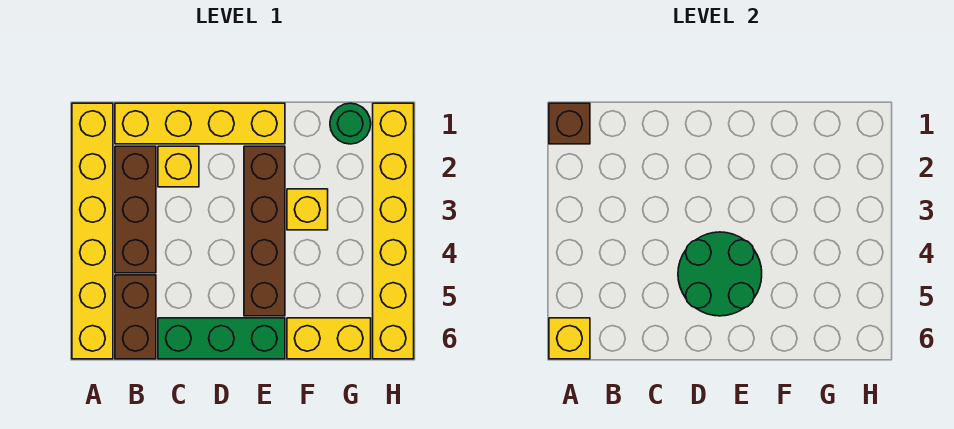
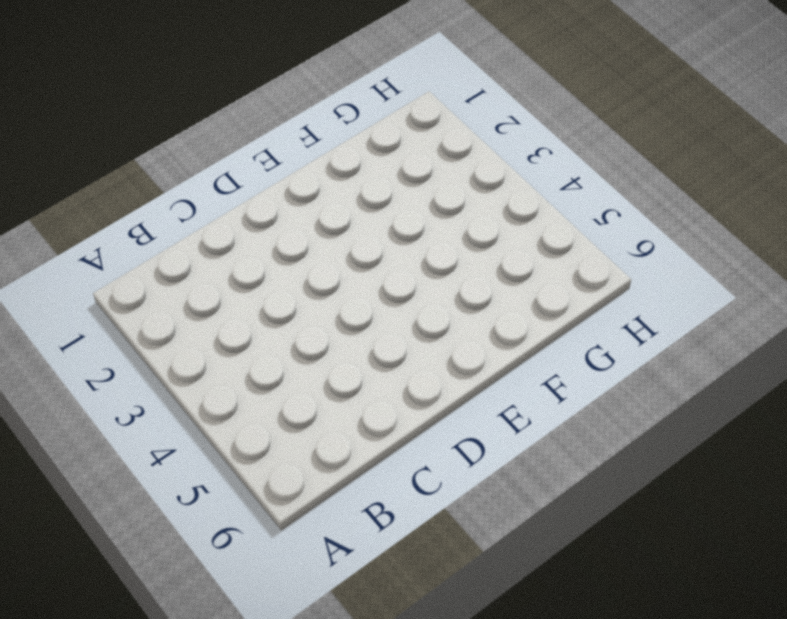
none -> yellow 1x6 brick [72,103,113,359]
none -> yellow 1x4 brick [115,103,285,144]
none -> brown 1x3 brick [115,146,156,273]

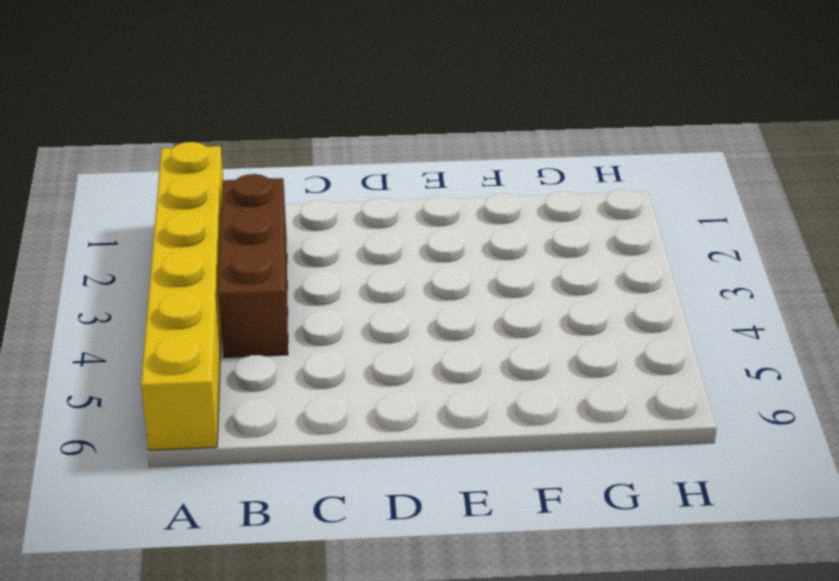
none -> yellow 1x4 brick [115,103,285,144]
none -> brown 1x2 brick [115,275,156,359]
none -> yellow 1x1 brick [158,146,199,187]

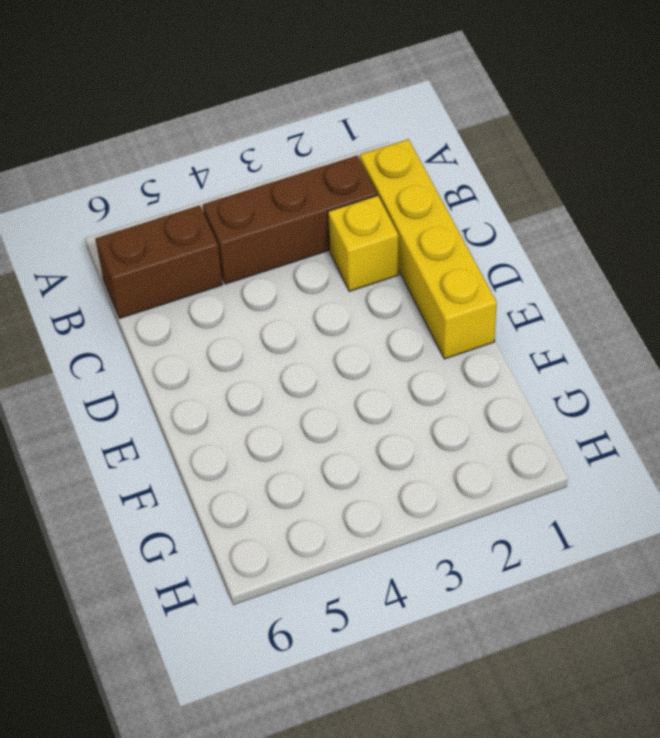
none -> yellow 1x6 brick [72,103,113,359]
none -> green 1x3 brick [158,318,285,359]
none -> brown 1x4 brick [244,146,285,316]

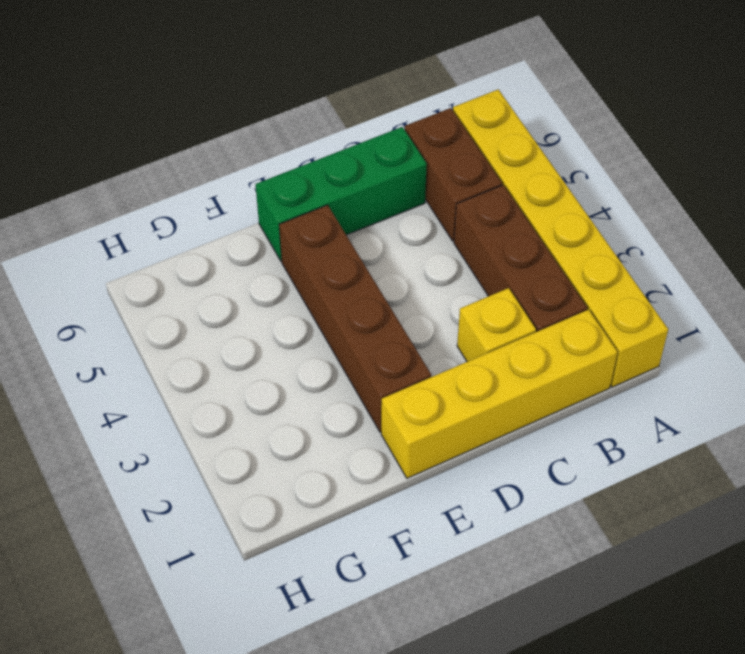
none -> yellow 1x1 brick [287,189,328,230]
none -> yellow 1x2 brick [287,318,371,359]
none -> green 1x1 round brick [330,103,371,144]

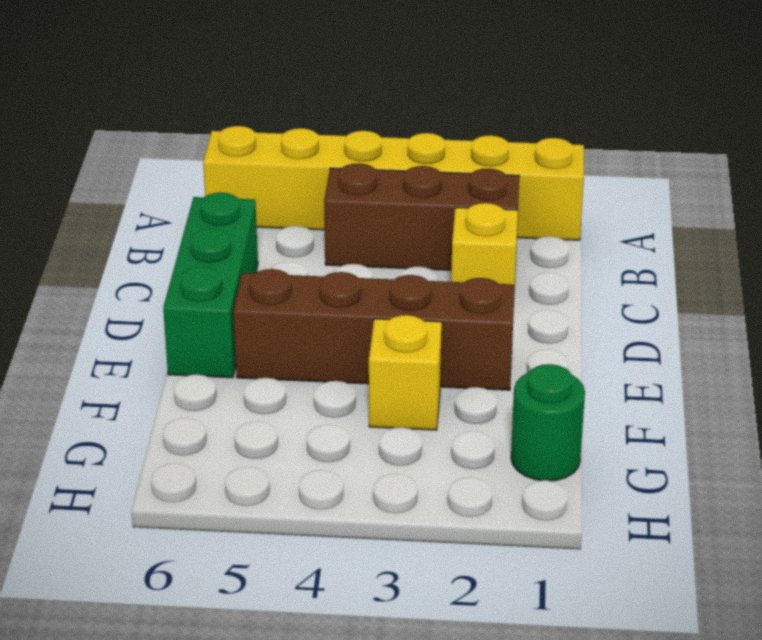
none -> yellow 1x4 brick [115,103,285,144]
none -> brown 1x2 brick [115,275,156,359]
none -> yellow 1x2 brick [287,318,371,359]

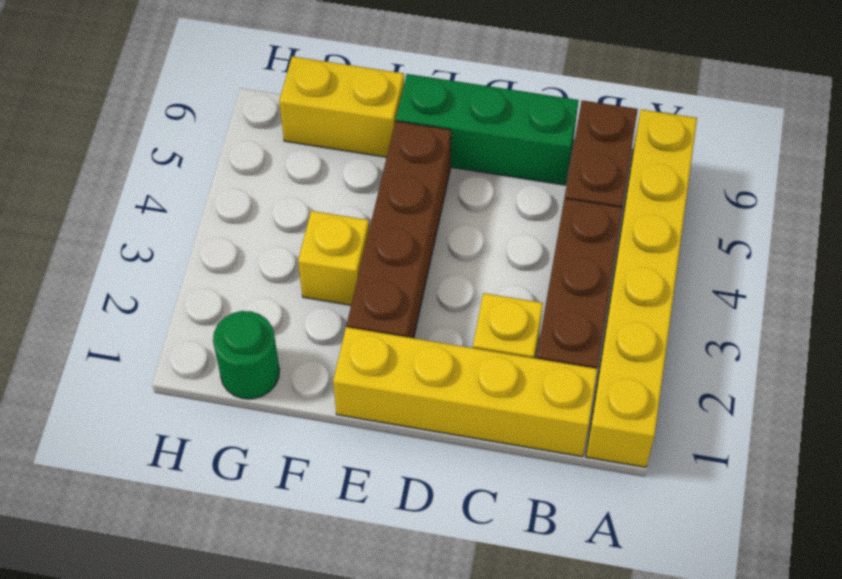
none -> yellow 1x6 brick [373,103,414,359]
none -> brown 1x1 brick [549,103,590,144]
none -> yellow 1x1 brick [549,318,590,359]

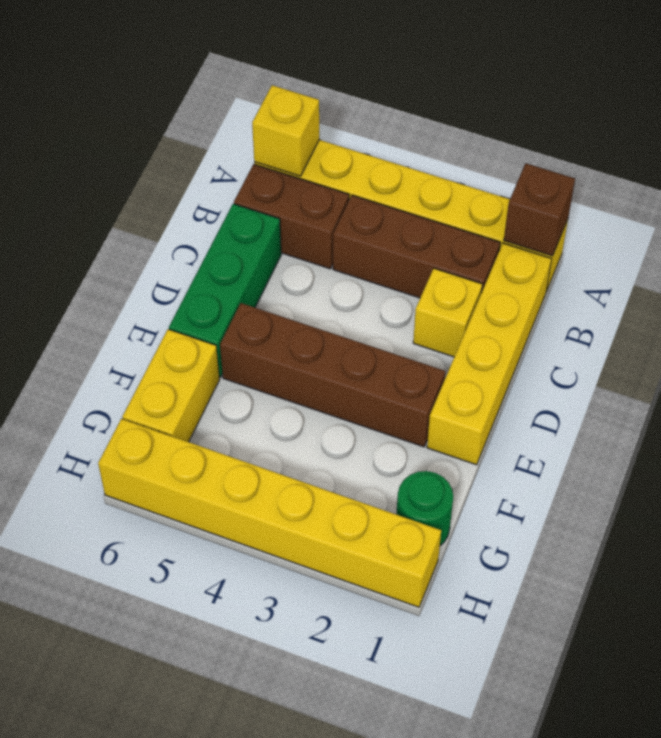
none -> yellow 1x1 brick [287,189,328,230]
none -> green 2x2 round brick [678,232,762,316]

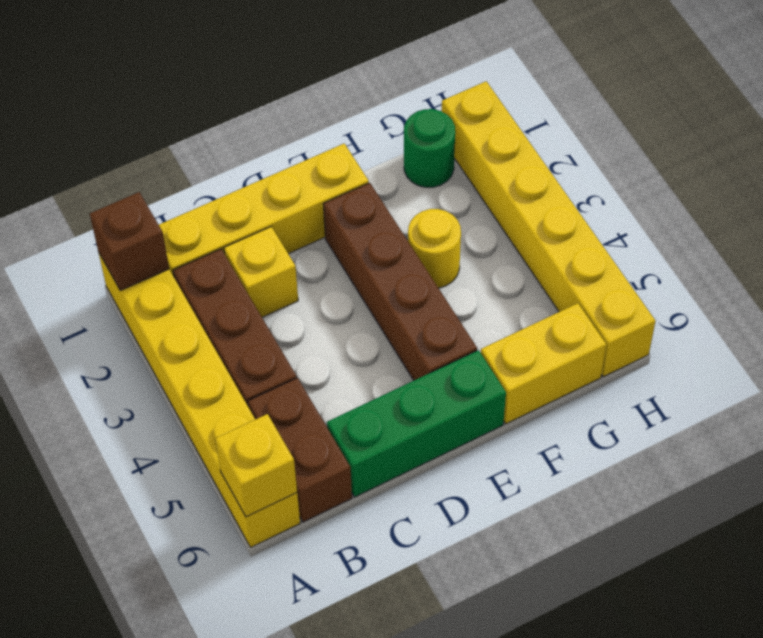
yellow 1x1 round brick [408,209,461,288] -> yellow 1x1 brick [287,189,328,230]
none -> green 2x2 round brick [678,232,762,316]

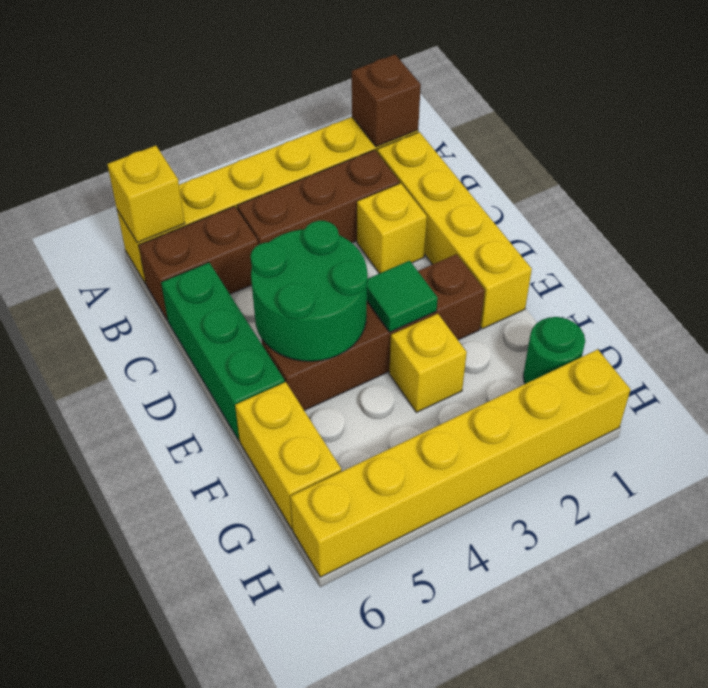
green 1x1 tile [367,261,438,332] -> none

